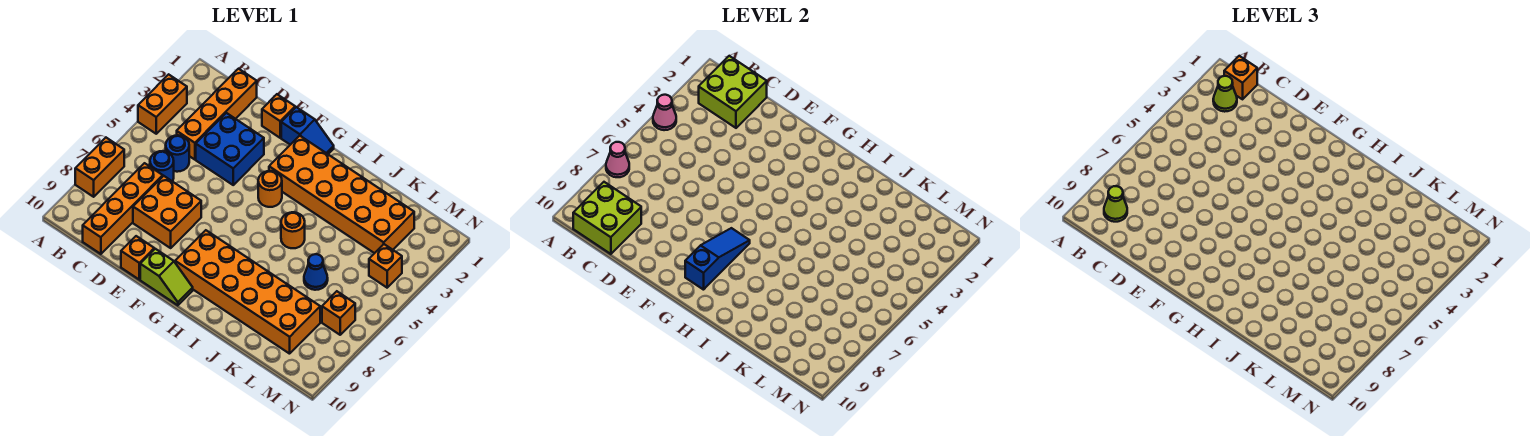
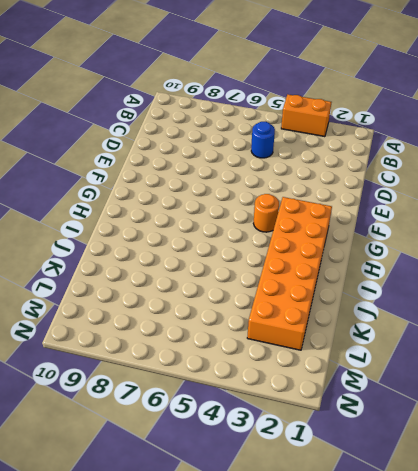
none -> orange 1x2 brick [75,138,124,197]
none -> orange 1x4 brick [177,69,257,160]
none -> blue 1x1 round brick [150,151,174,182]

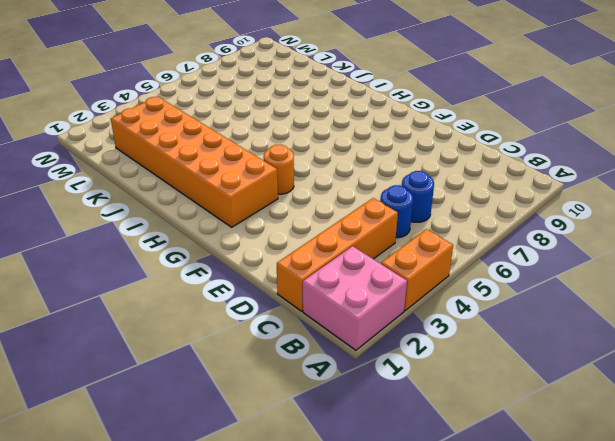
pink 2x2 brick [303,246,407,350] -> none
none -> orange 1x2 brick [75,138,124,197]
none -> orange 1x4 brick [83,163,163,254]
none -> blue 2x2 brick [196,113,264,185]

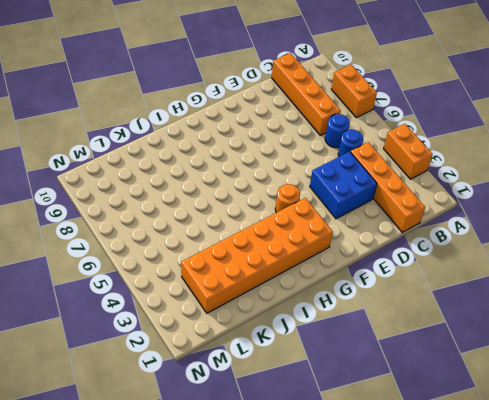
none -> orange 2x2 brick [133,176,201,248]
none -> orange 1x1 brick [262,94,295,138]
none -> orange 1x1 brick [121,236,154,279]

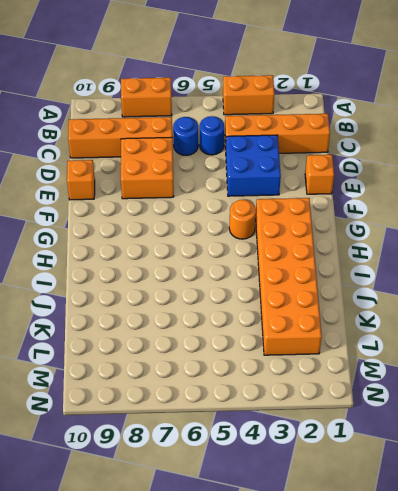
none -> blue 1x2 slope [281,107,334,154]
none -> lime 1x2 slope [140,249,193,305]
none -> orange 2x6 brick [175,230,320,354]

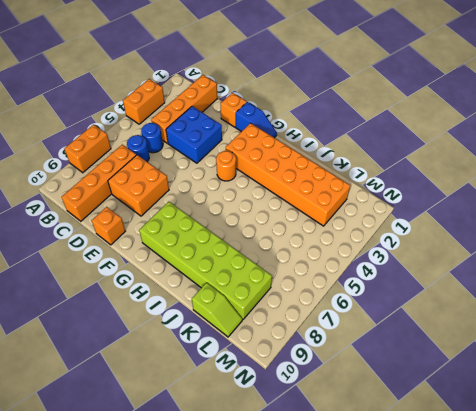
lime 2x6 brick [139,202,272,319] -> orange 2x6 brick [175,230,320,354]
lime 1x2 slope [192,283,242,337] -> lime 1x2 slope moved to [140,249,193,305]
none -> orange 1x1 round brick [281,212,305,248]
none -> blue 1x1 cone [304,254,328,290]
none -> orange 1x1 brick [369,244,402,288]

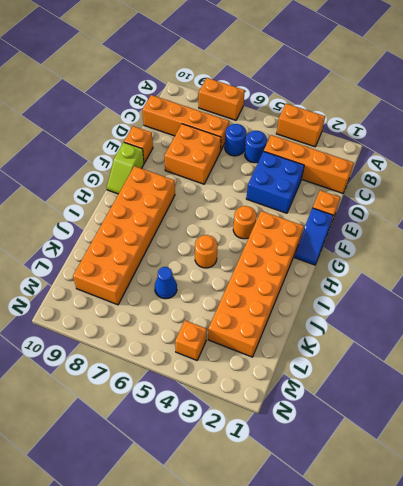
none -> orange 1x1 brick [322,291,355,335]
none -> pink 1x1 cone [653,95,676,130]
none -> pink 1x1 cone [606,142,629,177]

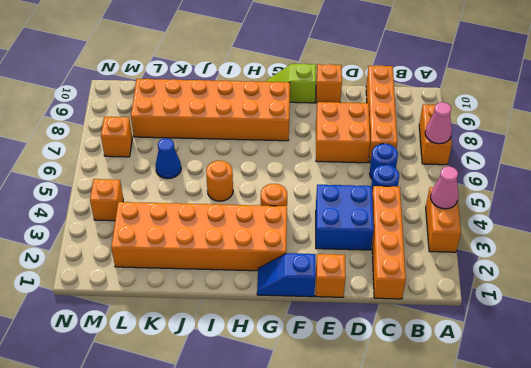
none -> lime 2x2 brick [699,56,767,128]
none -> lime 2x2 brick [573,182,641,254]
none -> blue 1x3 slope [685,228,750,290]

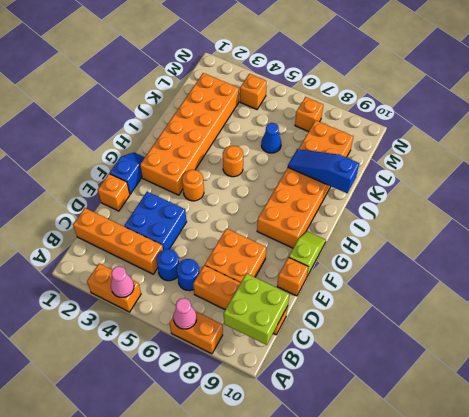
blue 1x3 slope [288,149,359,193] -> blue 1x3 slope moved to [685,228,750,290]
none -> lime 2x2 brick [699,56,767,128]
none -> orange 1x1 brick [1224,56,1257,99]
none -> lime 1x1 cone [1213,76,1237,112]

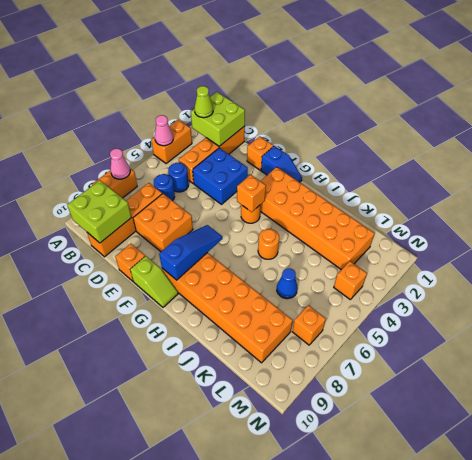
orange 1x1 brick [237,175,266,212] -> orange 1x1 brick moved to [1224,56,1257,99]
none -> lime 1x1 cone [1104,186,1127,222]

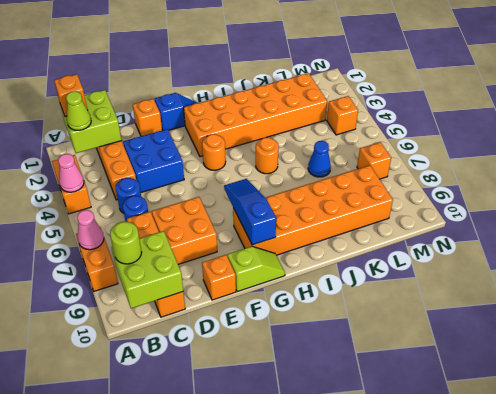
lime 1x1 round brick [110,222,142,264] -> lime 1x1 cone [1104,186,1127,222]

